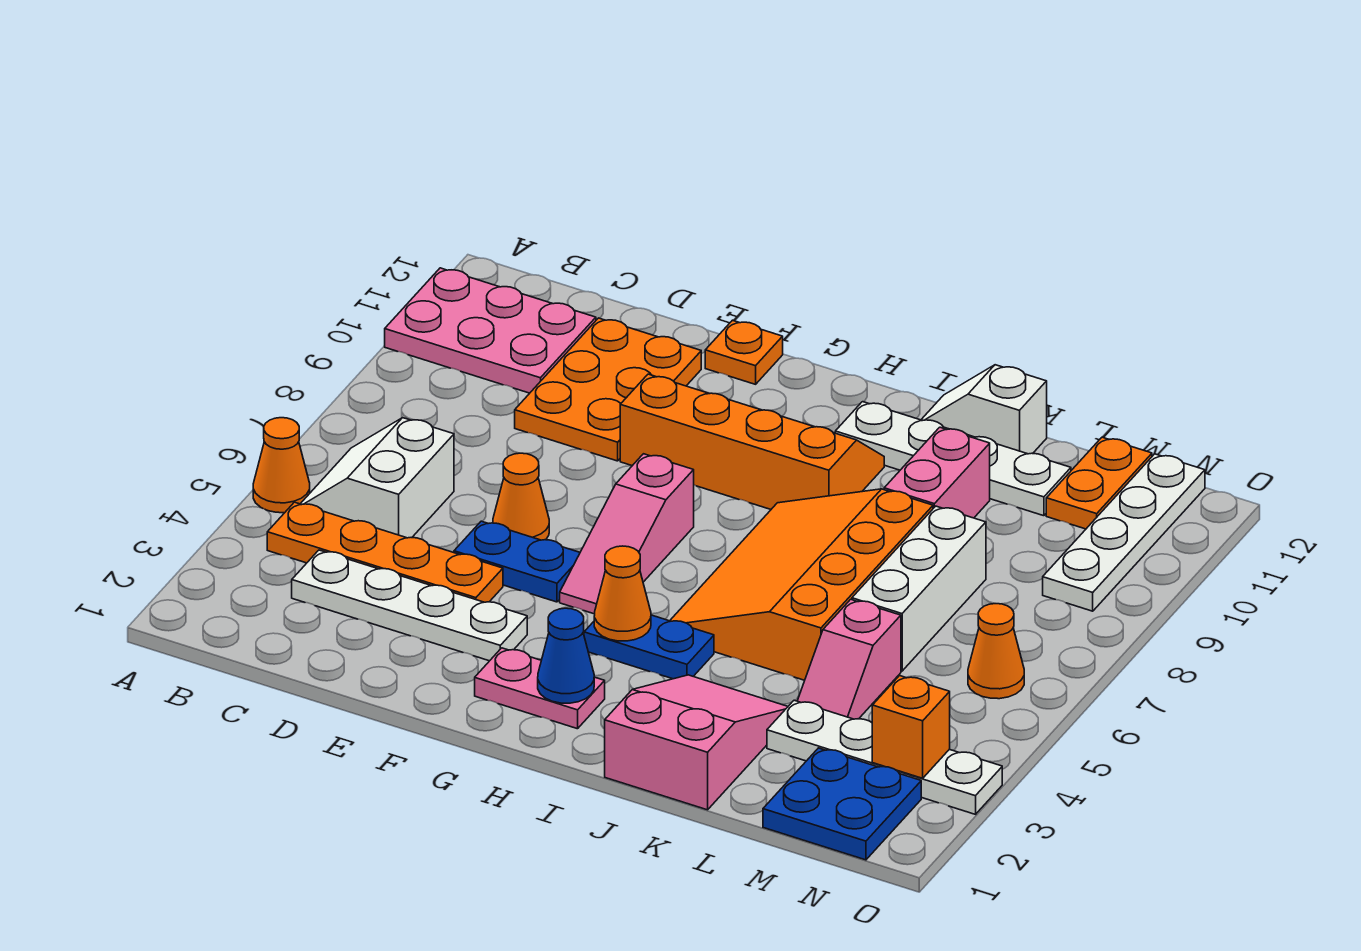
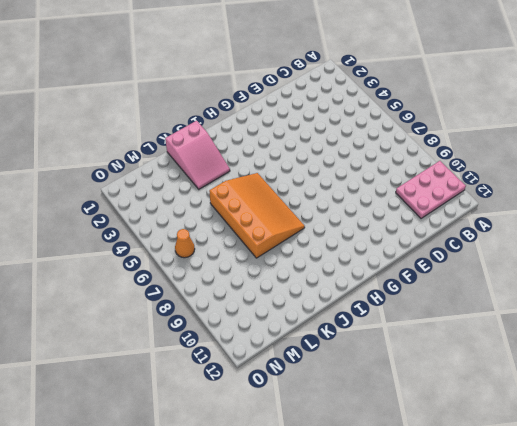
none -> orange 1x1 cone [253,418,310,513]
none -> orange 1x4 plate [267,502,503,602]
none -> white 2x2 slope [301,418,454,538]

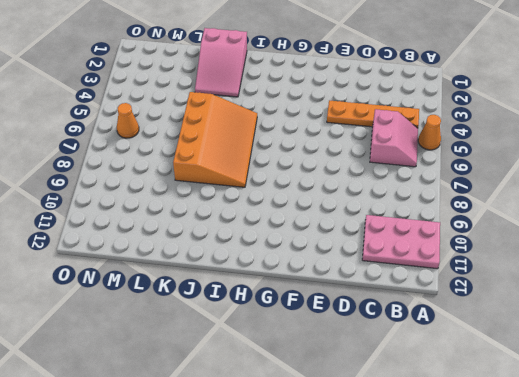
pink 2x2 slope [370,109,418,167] -> white 2x2 slope [301,418,454,538]
none -> white 1x4 plate [292,550,527,661]
none -> orange 2x3 plate [515,318,701,461]
none -> blue 1x2 plate [454,521,580,602]

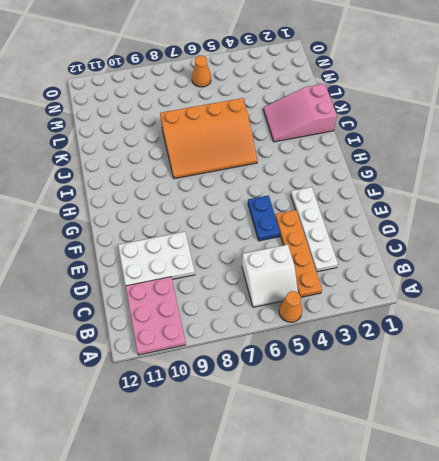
white 2x3 plate [118,232,195,286] -> orange 2x3 plate [515,318,701,461]
none -> orange 1x1 cone [493,453,549,540]
none -> orange 2x4 slope [620,374,884,509]
none -> orange 1x1 plate [705,320,783,384]

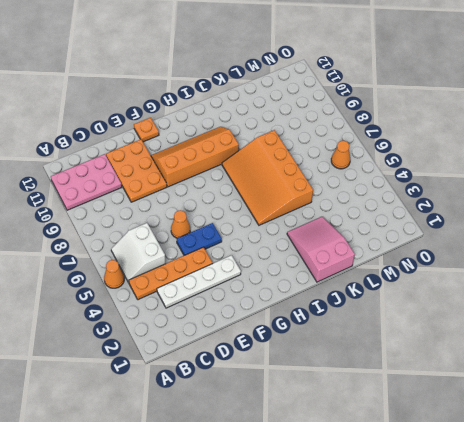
none -> pink 1x2 plate [475,648,605,729]
none -> pink 1x3 slope [560,454,694,614]
none -> blue 1x2 plate [584,615,714,679]

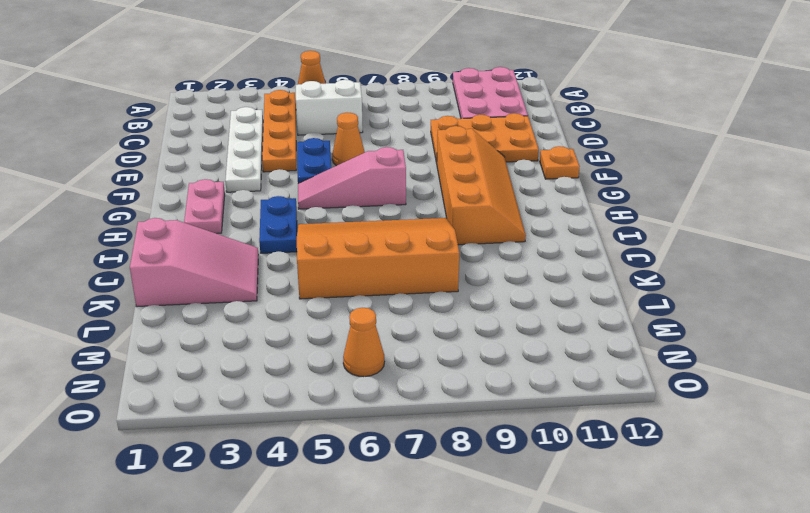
none -> white 1x4 plate [835,402,1071,516]
none -> white 1x2 slope [921,365,1047,454]
none -> pink 1x2 brick [884,427,990,518]

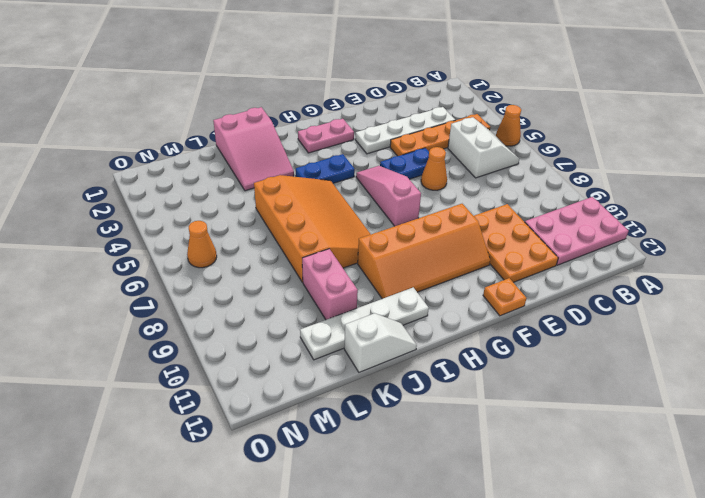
none -> white 1x4 plate [767,700,1002,814]
none -> pink 1x2 slope [798,599,901,719]
none -> white 1x3 brick [852,506,986,671]

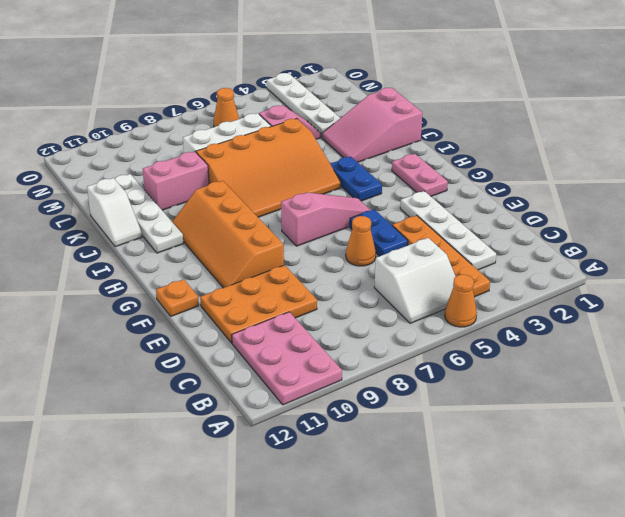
none -> blue 2x2 plate [763,748,921,860]
none -> orange 1x2 plate [1046,437,1152,529]
none -> white 1x4 plate [1043,454,1205,611]

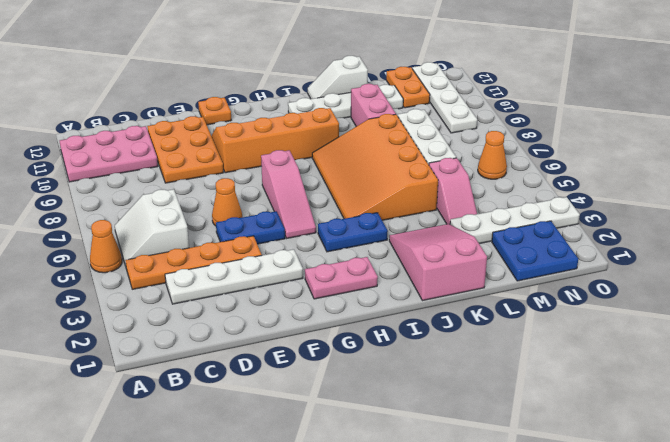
none -> blue 1x1 cone [538,608,594,703]
none -> orange 1x1 cone [594,546,651,641]
none -> orange 1x1 brick [872,676,950,778]

